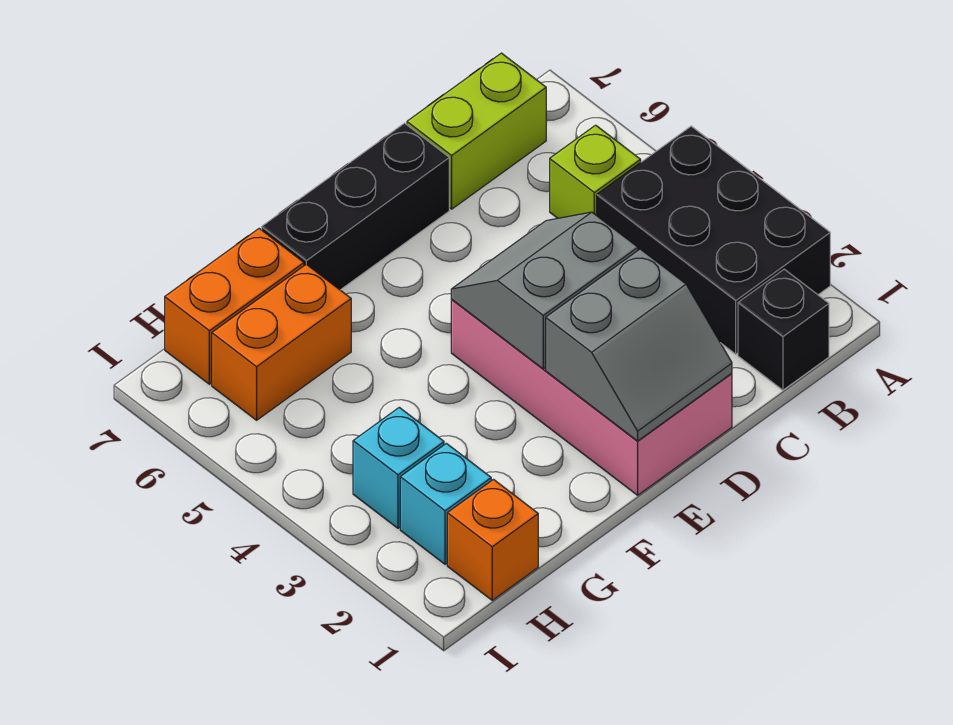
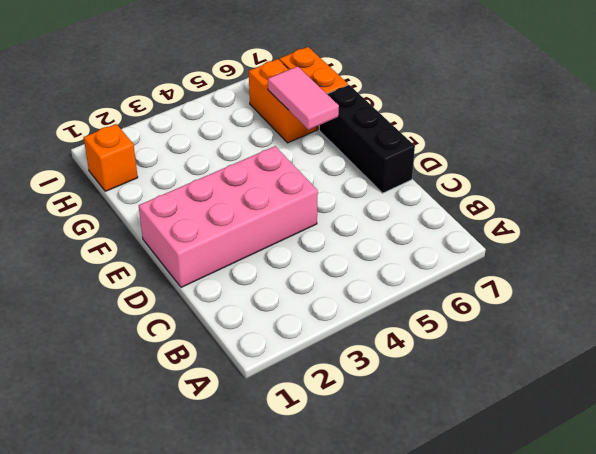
pink 1x2 tile [268,66,339,130] -> none
none -> black 2x3 brick [597,126,830,354]
none -> black 1x1 brick [738,269,829,390]
none -> lime 1x1 brick [550,125,641,218]

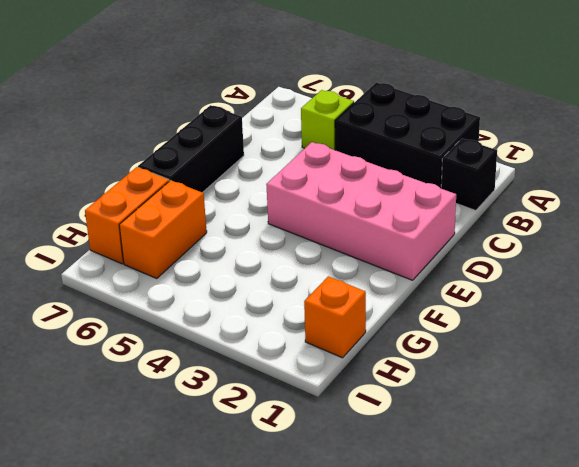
none -> lime 1x2 brick [407,53,546,209]
none -> cyan 1x1 brick [400,443,491,564]
none -> cyan 1x1 brick [353,407,444,528]

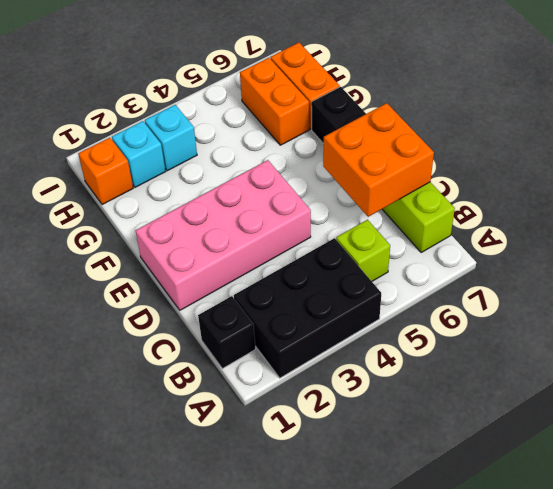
orange 2x2 brick [323,103,434,217] -> none
none -> grey 2x2 slope [546,249,732,441]
none -> grey 2x2 slope [451,212,638,369]

